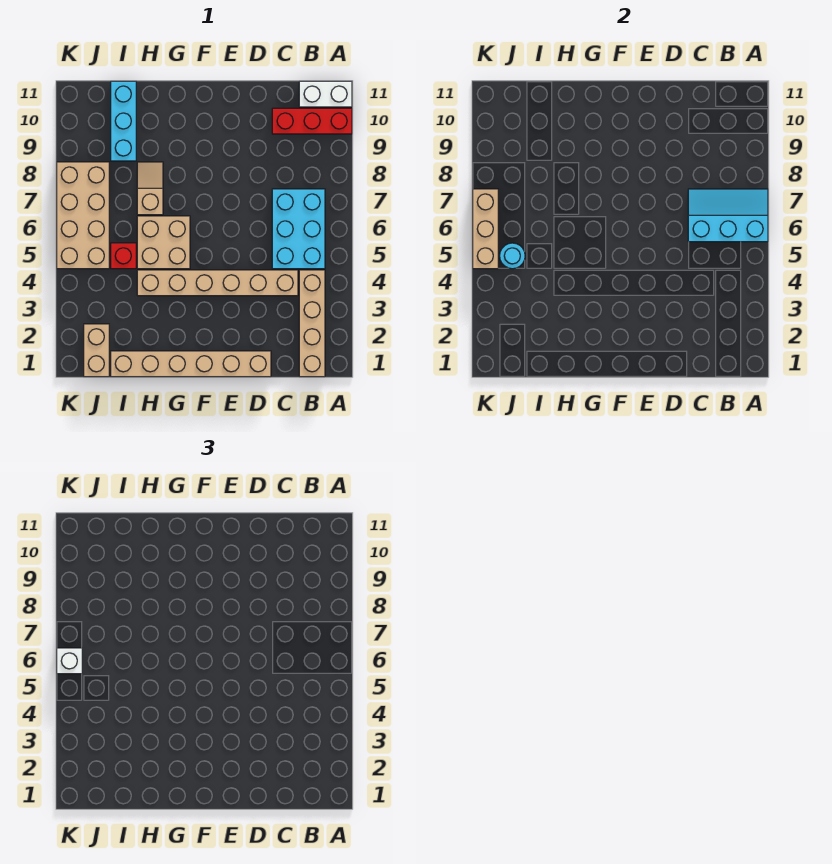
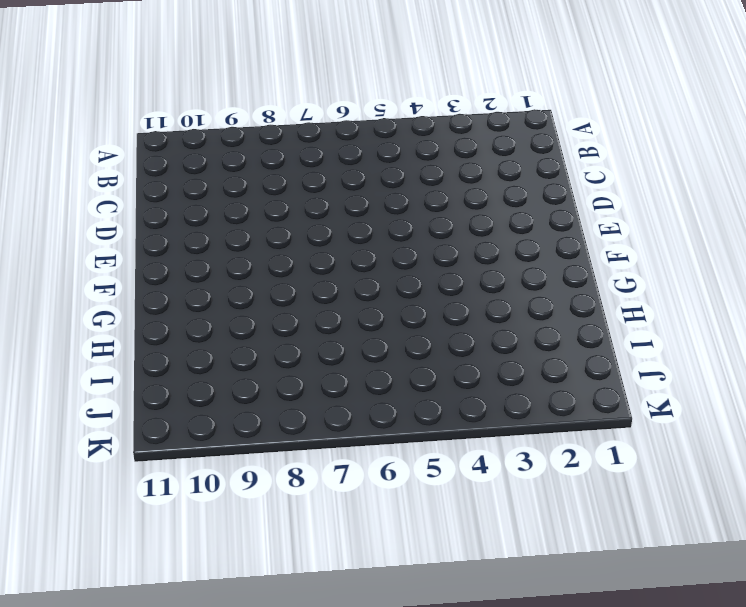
none -> red 1x3 brick [272,108,352,134]
none -> white 1x2 brick [299,81,352,107]
none -> tan 1x4 brick [299,270,325,377]

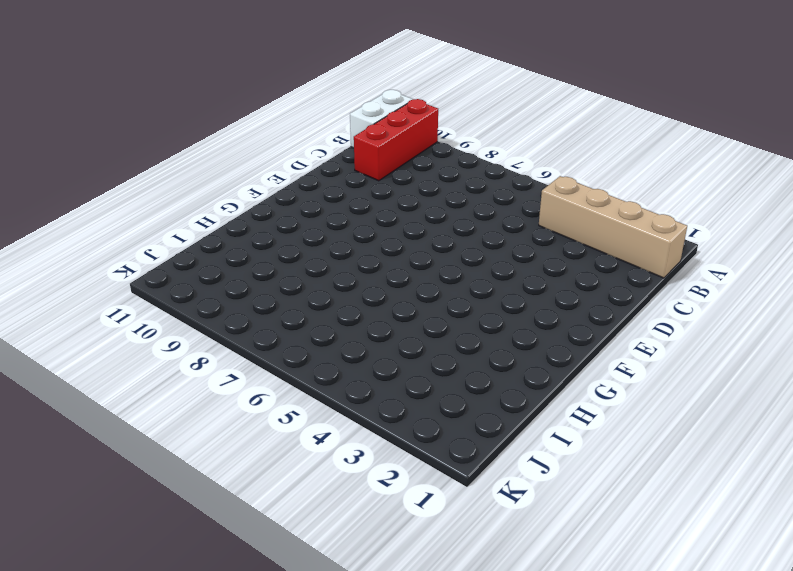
none -> cyan 2x3 brick [272,189,325,269]
none -> tan 1x6 brick [137,270,298,296]
none -> tan 1x6 brick [111,351,271,377]

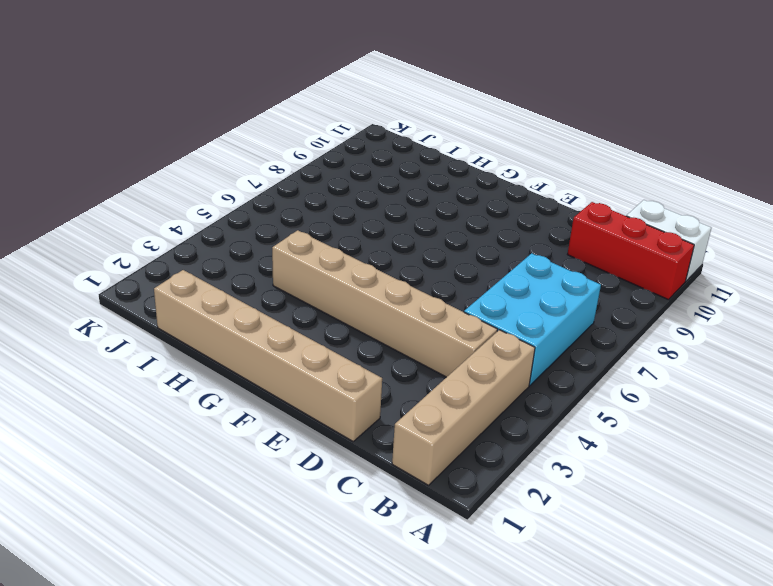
none -> tan 2x2 brick [137,216,190,269]
none -> tan 1x2 slope [137,162,163,215]
none -> red 1x1 brick [111,243,136,269]

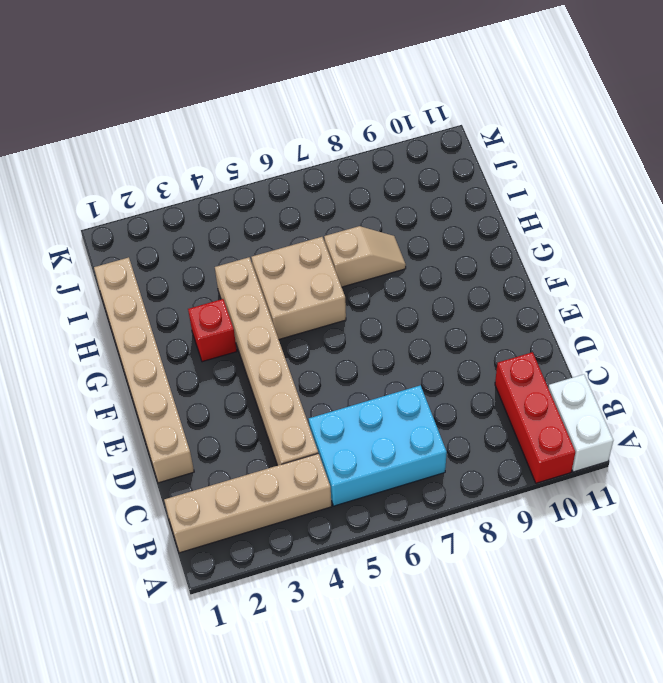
red 1x1 brick [188,299,237,362] -> red 1x1 brick moved to [111,243,136,269]
none -> cyan 1x3 brick [111,81,136,161]
none -> tan 1x2 brick [84,324,109,377]
none -> tan 2x4 brick [57,162,109,269]

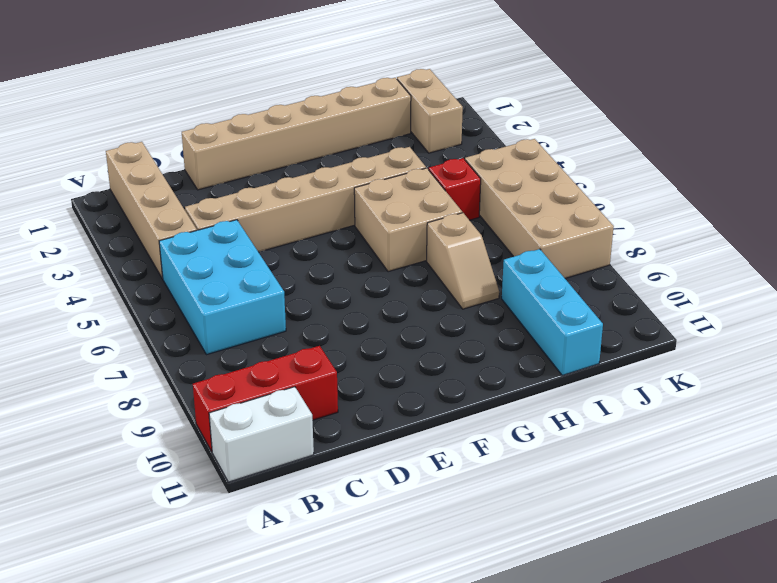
none -> cyan 2x3 slope [688,189,768,242]
none -> cyan 1x1 round brick [500,243,525,269]
none -> tan 1x3 brick [473,189,498,269]

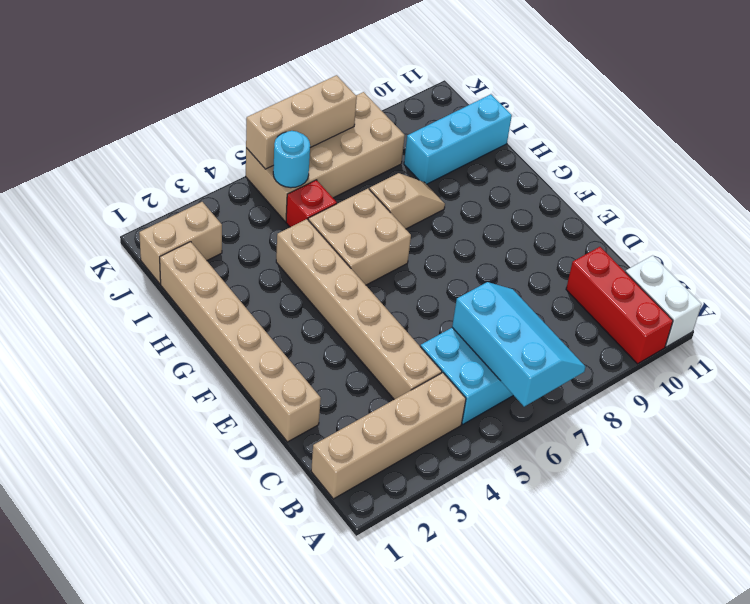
none -> white 1x1 brick [57,648,82,674]

